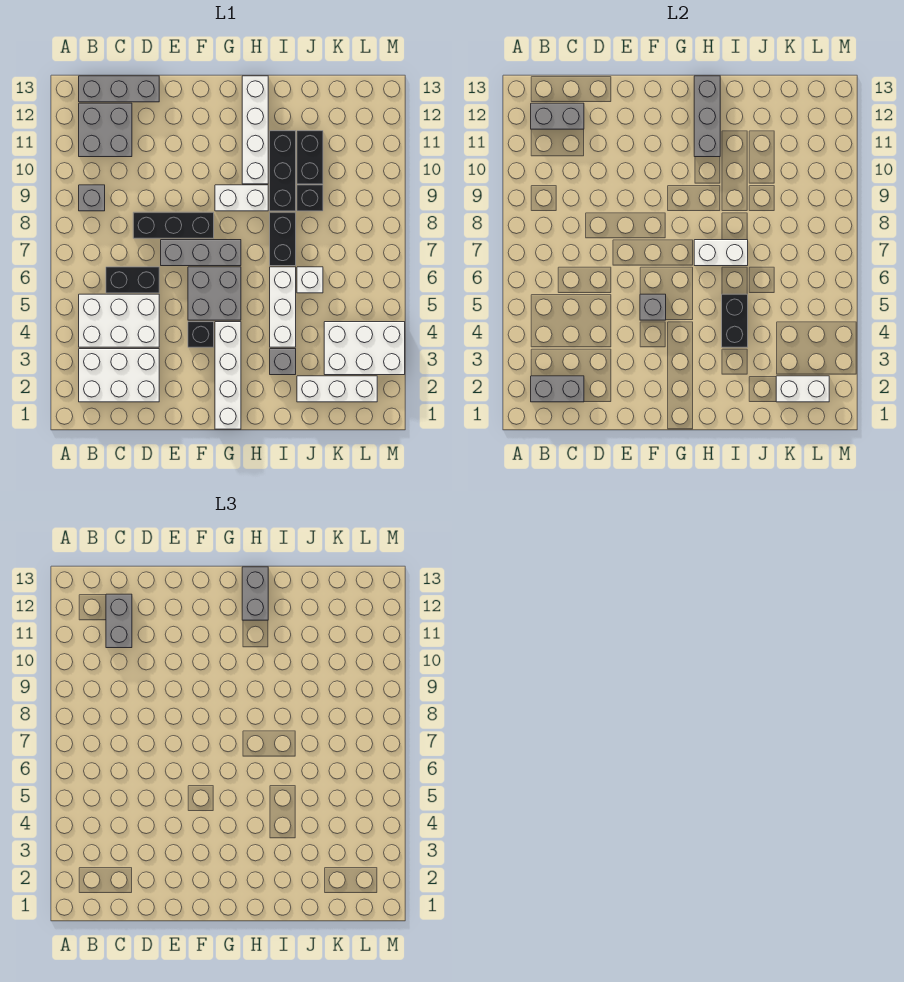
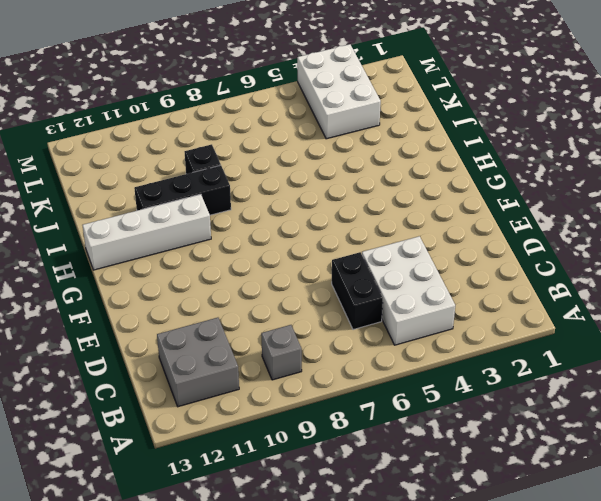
none -> white 2x3 brick [79,349,159,402]
none -> grey 1x3 brick [79,76,159,102]
none -> black 1x3 brick [133,212,214,238]
none -> grey 1x3 brick [161,240,241,266]

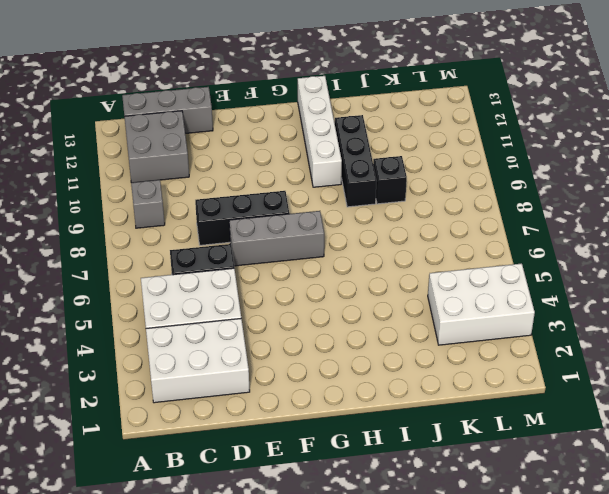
none -> black 1x1 brick [188,322,214,347]
none -> grey 2x2 brick [188,267,241,320]
none -> white 1x4 brick [215,322,241,429]
none -> white 1x2 brick [215,185,268,211]

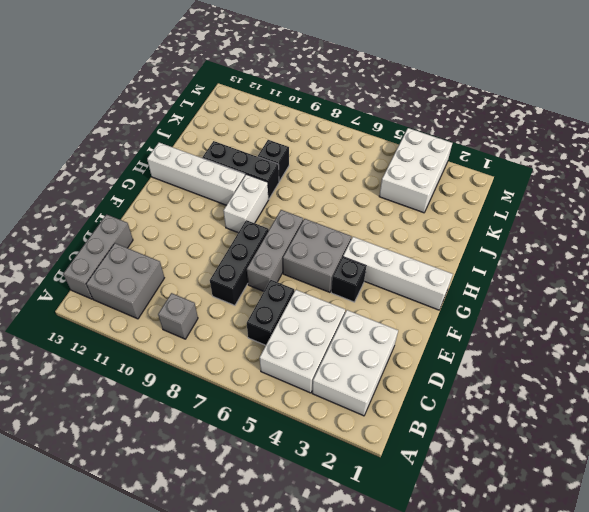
none -> grey 1x1 brick [270,349,296,375]
none -> white 1x3 brick [270,267,296,347]
none -> black 1x2 brick [270,212,296,266]
none -> white 1x3 brick [297,376,377,402]

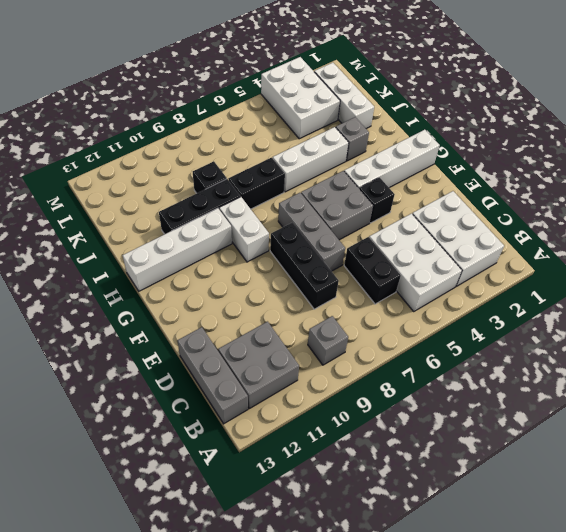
none -> white 1x1 brick [297,267,323,293]
none -> black 1x2 brick [297,131,323,184]
none -> grey 1x2 brick [531,376,584,402]
none -> grey 1x2 brick [531,103,584,129]

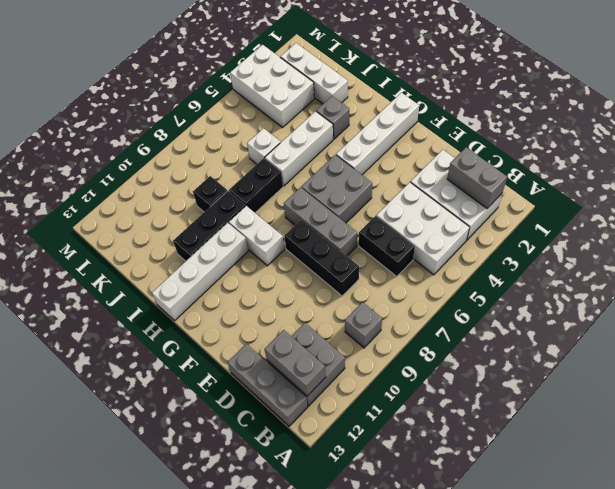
none -> black 1x1 brick [188,322,214,347]
none -> black 1x2 brick [297,131,323,184]
none -> grey 1x1 brick [640,294,666,320]
none -> white 1x2 brick [694,240,748,266]

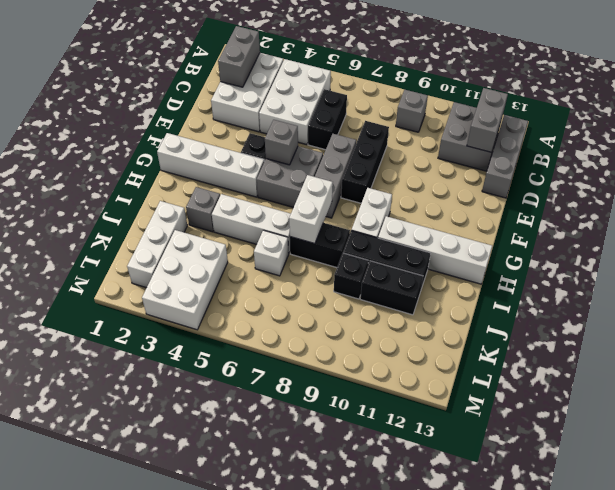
none -> grey 1x3 brick [694,76,720,157]
none -> black 1x2 brick [722,294,748,347]
none -> white 1x2 brick [776,376,829,402]
none -> grey 1x2 brick [106,594,132,648]

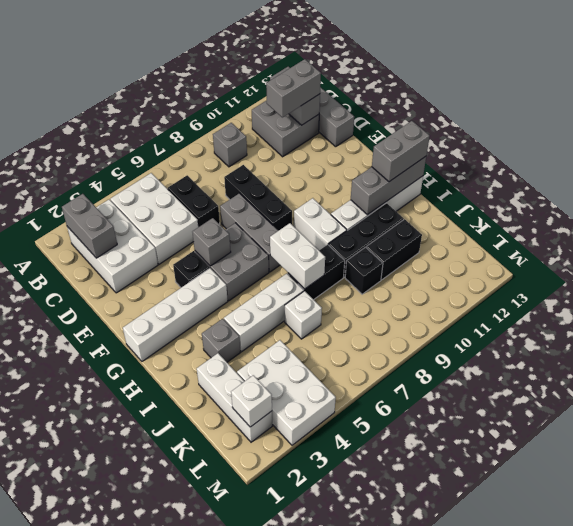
white 1x1 brick [231,375,272,427] -> white 1x2 brick [776,376,829,402]
none -> black 1x2 brick [722,294,748,347]

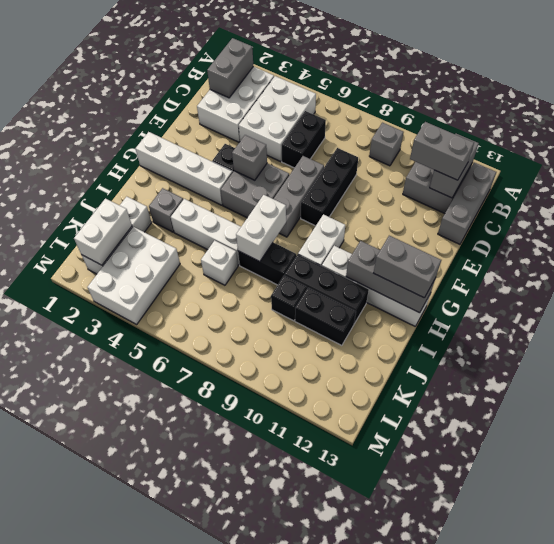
none -> black 1x2 brick [722,294,748,347]

